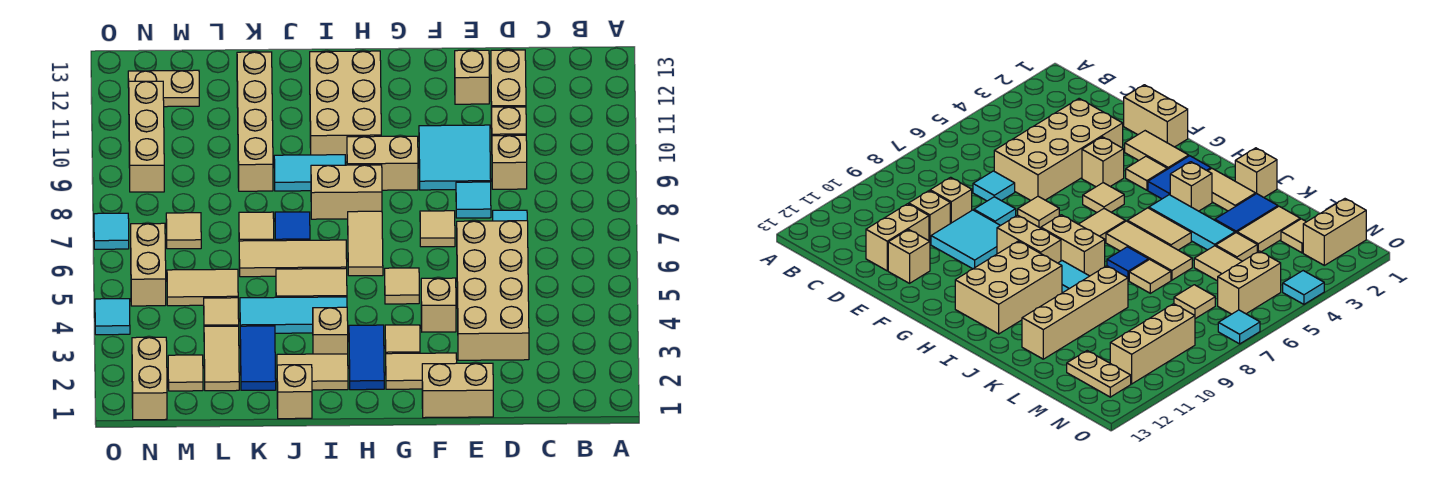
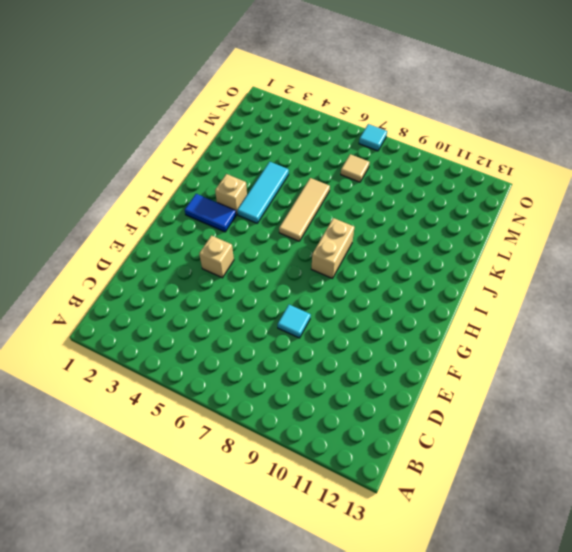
none -> tan 2x4 brick [457,221,529,360]
none -> cyan 1x1 tile [493,210,527,221]
none -> tan 1x1 brick [492,135,527,189]
none -> tan 1x1 brick [492,107,526,136]

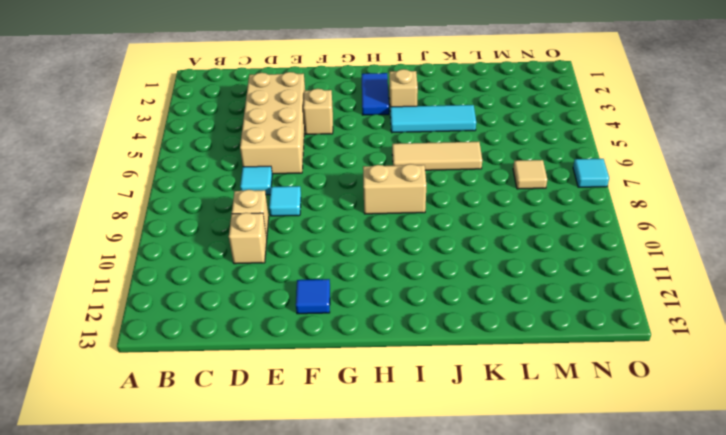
blue 1x1 tile [296,279,330,314] -> blue 1x1 tile moved to [275,212,310,241]
none -> tan 1x2 brick [491,50,526,128]
none -> tan 1x2 brick [422,363,493,418]
none -> cyan 2x2 tile [419,125,491,190]
none -> tan 1x1 brick [455,50,489,104]

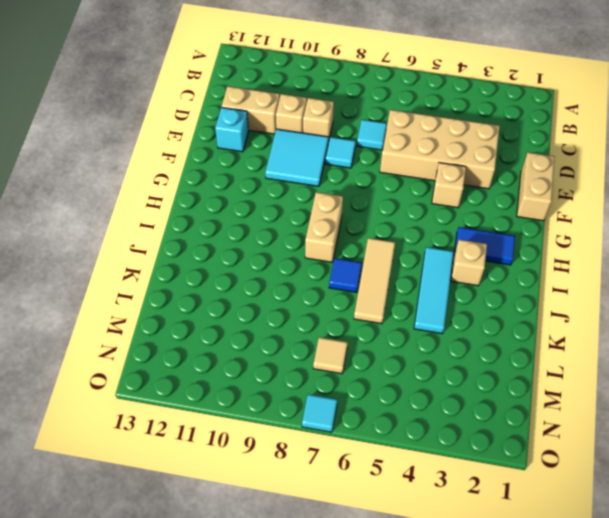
cyan 1x1 brick [215,107,249,152] -> tan 1x1 brick [455,50,489,104]
none -> tan 1x2 tile [386,353,457,389]
none -> tan 1x1 tile [420,211,455,247]
none -> tan 1x1 tile [385,325,420,354]
none -> tan 1x1 tile [385,268,419,304]

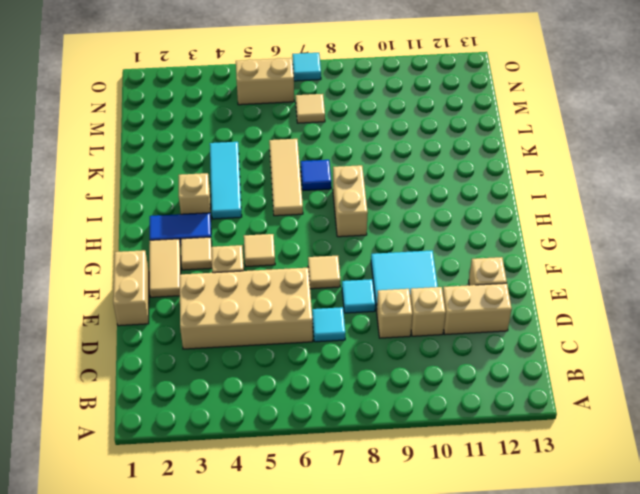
none -> tan 1x2 brick [347,136,418,190]
none -> tan 1x2 tile [348,211,383,276]
none -> tan 2x3 brick [310,51,381,162]
none -> tan 1x2 tile [277,354,348,390]

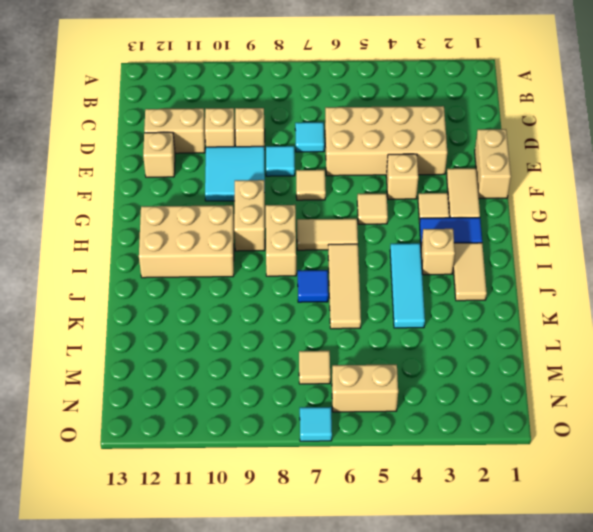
none -> tan 1x2 tile [276,268,347,297]
none -> cyan 1x2 tile [274,155,345,191]
none -> tan 1x1 brick [277,365,312,419]
none -> blue 1x2 tile [240,326,276,390]

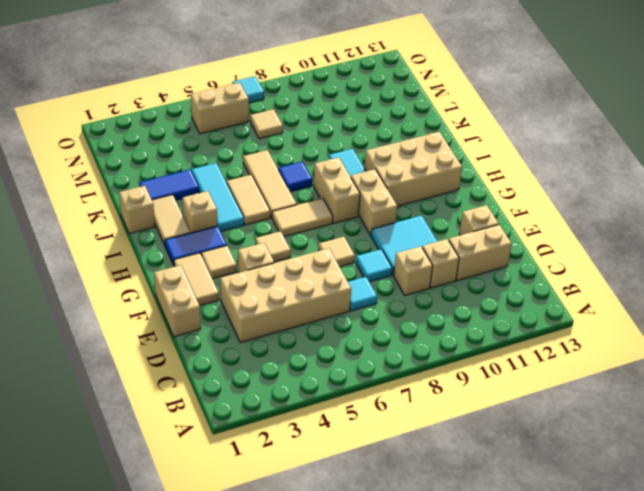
none -> tan 1x1 tile [239,212,274,241]
none -> tan 1x4 brick [237,52,273,191]
none -> tan 1x2 tile [204,326,239,391]
none -> tan 1x1 tile [204,298,239,326]

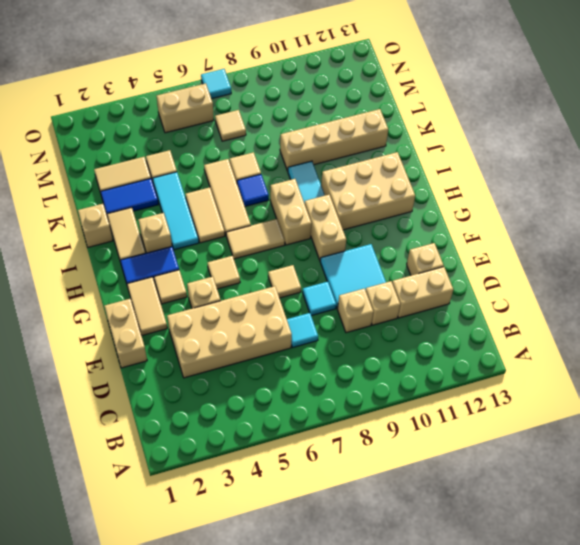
none -> tan 1x2 tile [167,269,238,306]
none -> tan 1x1 tile [168,355,203,391]
none -> tan 1x2 plate [128,70,199,107]
none -> tan 1x2 brick [132,337,167,420]

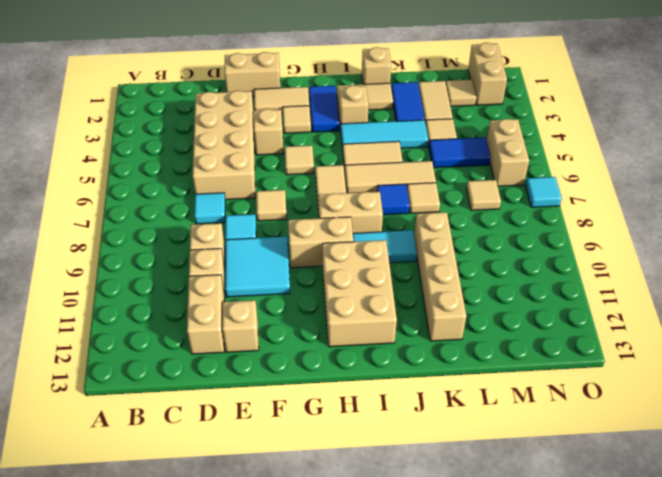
blue 1x2 tile [429,137,491,168] -> tan 1x2 tile [167,269,238,306]
none -> tan 1x2 plate [128,70,199,107]
none -> tan 1x3 brick [129,81,164,192]
none -> cyan 1x1 tile [95,299,130,335]

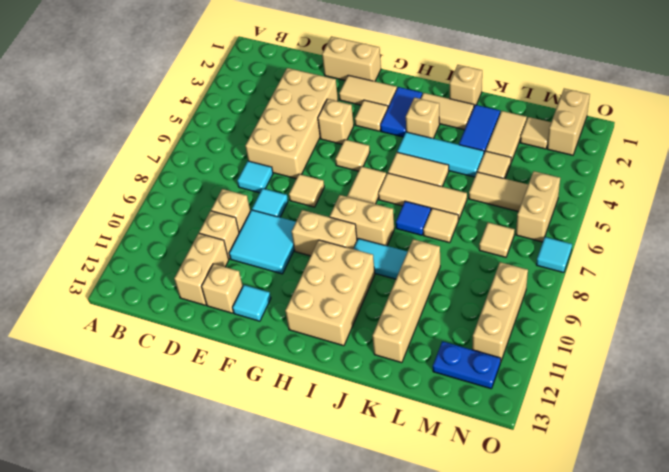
cyan 1x1 tile [232,285,271,321] -> cyan 1x1 tile moved to [95,299,130,335]
blue 1x2 plate [433,341,501,389] -> tan 1x2 plate [128,70,199,107]

